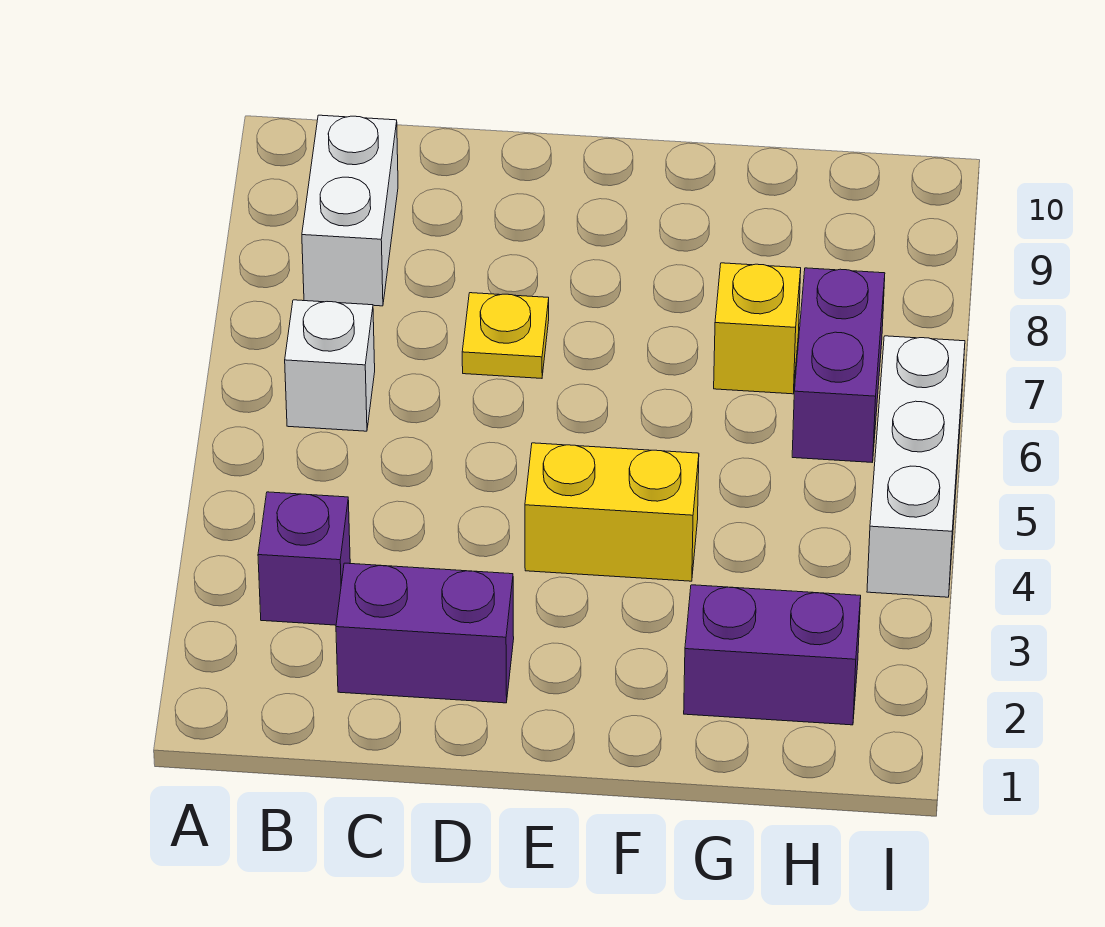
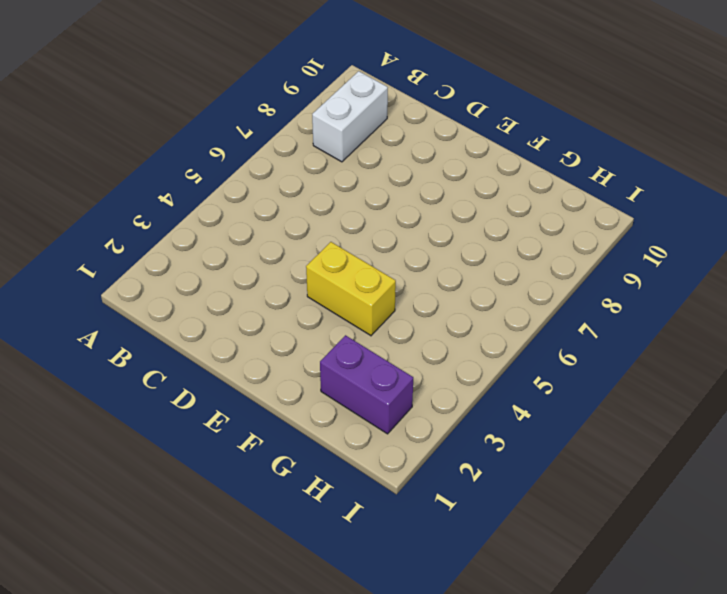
none -> purple 1x1 brick [258,492,350,625]
none -> white 1x1 brick [285,300,375,431]

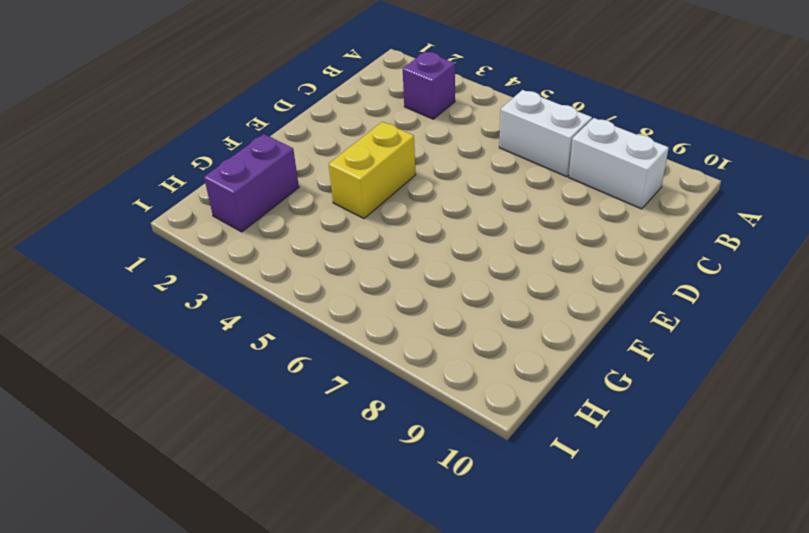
white 1x2 brick [499,90,592,177] -> white 1x1 brick [285,300,375,431]
none -> purple 1x2 brick [336,563,514,703]
none -> yellow 1x1 plate [462,293,549,378]

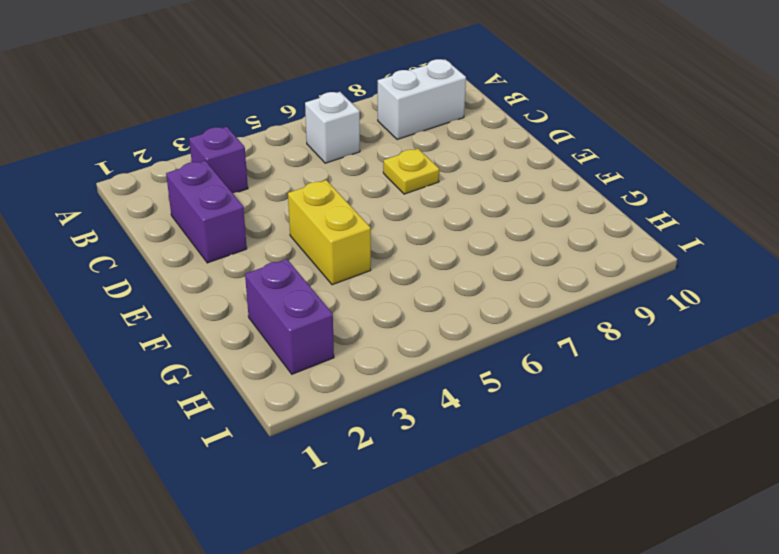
none -> yellow 1x1 brick [714,263,801,394]
none -> purple 1x2 brick [792,268,885,462]

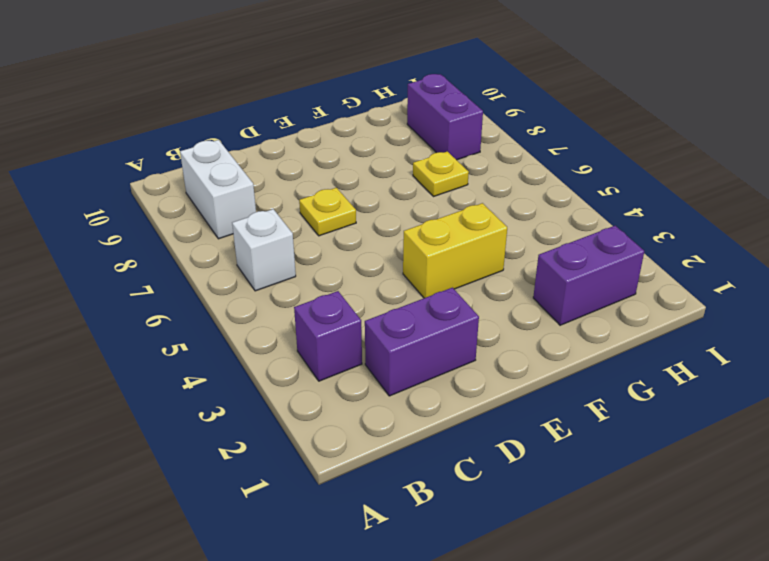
yellow 1x1 plate [413,152,469,197] -> yellow 1x1 brick [714,263,801,394]
purple 1x2 brick [407,74,483,160] -> purple 1x2 brick moved to [792,268,885,462]
none -> white 1x3 brick [867,336,965,597]

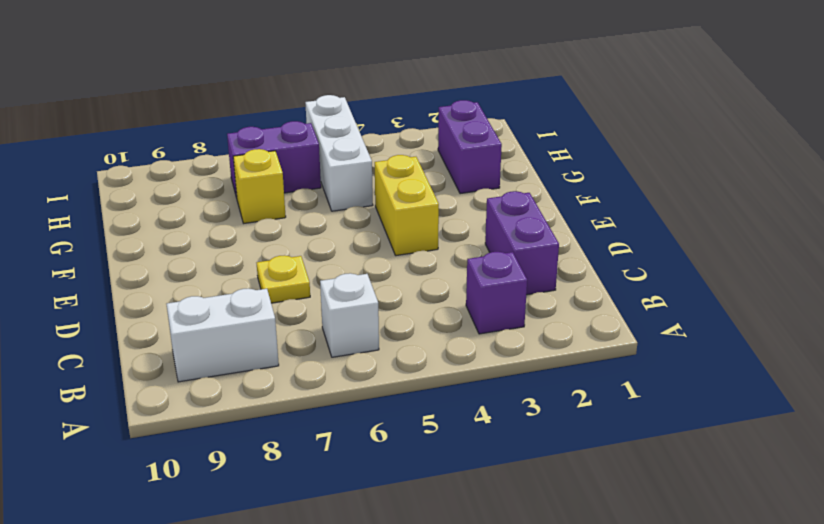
white 1x3 brick [305,95,373,211] -> white 1x3 brick turned to [867,336,965,597]

